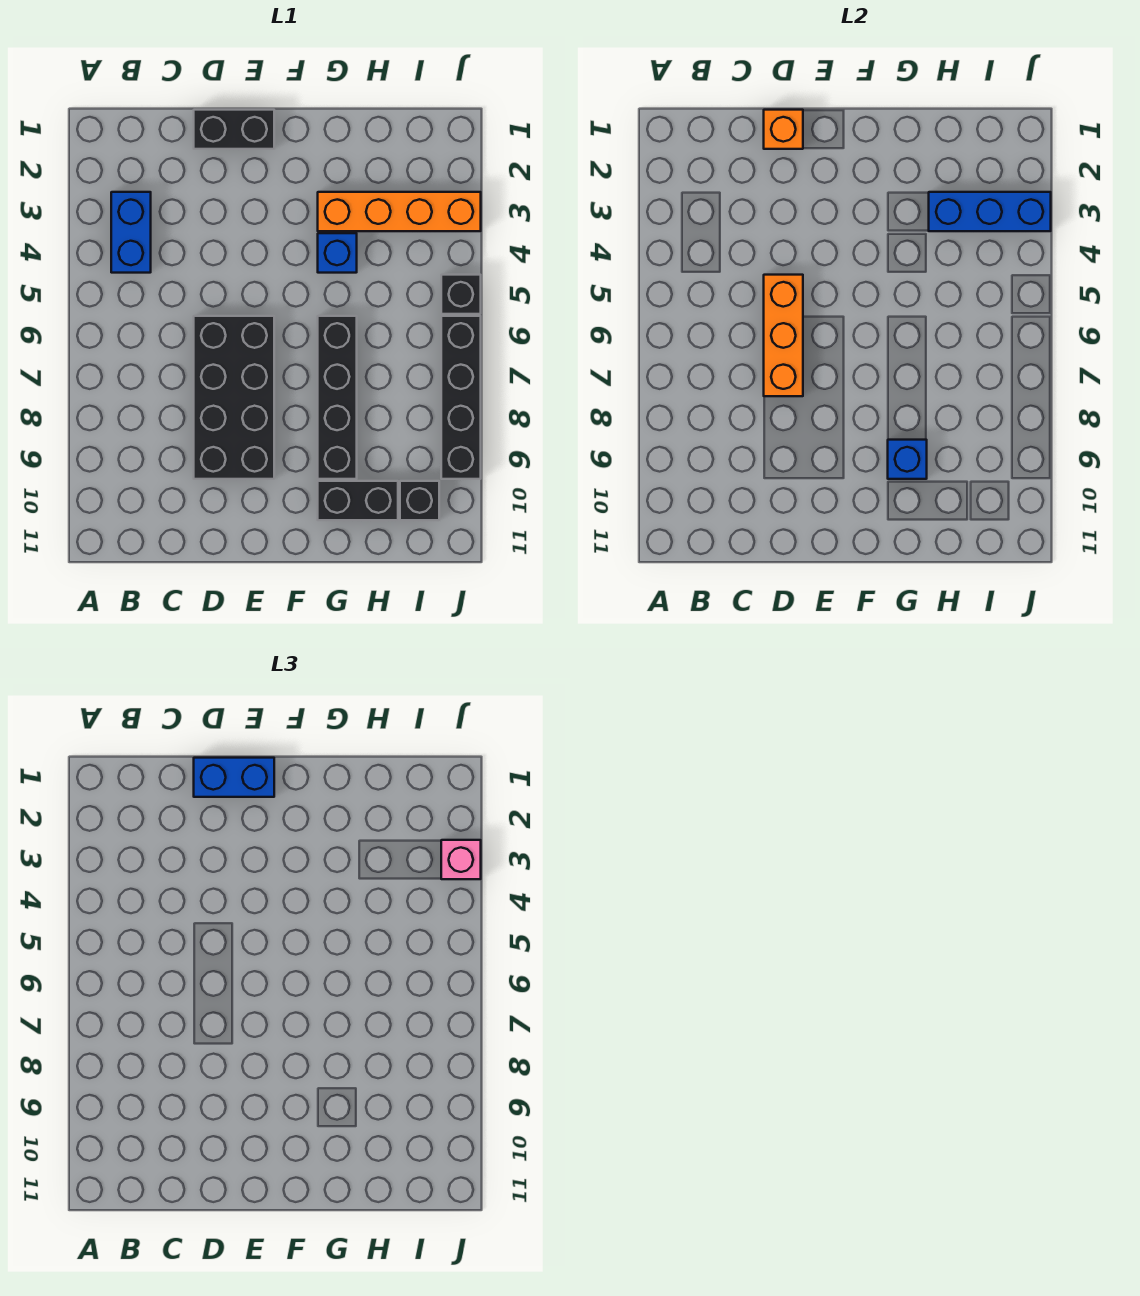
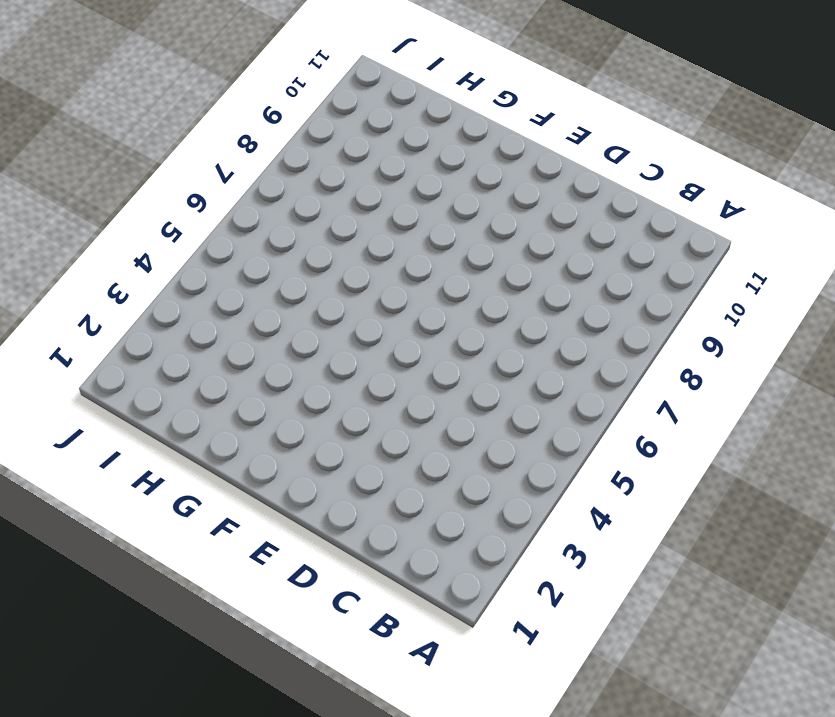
none -> blue 1x2 brick [111,192,151,273]
none -> black 1x2 brick [194,110,274,149]
none -> black 2x4 brick [194,316,274,479]

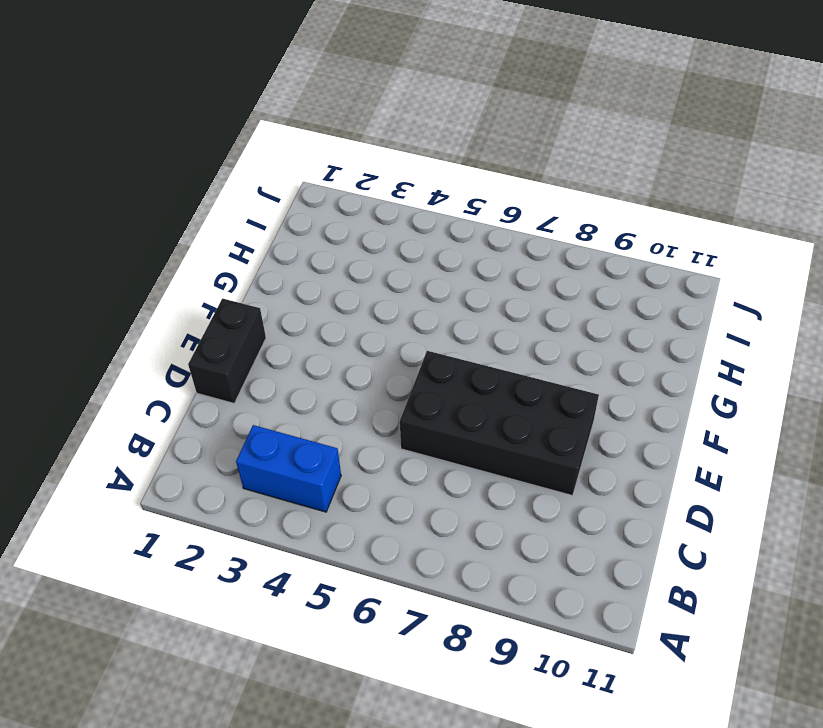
none -> orange 1x4 brick [318,192,481,231]
none -> blue 1x1 brick [318,233,357,273]
none -> black 1x4 brick [318,316,357,479]

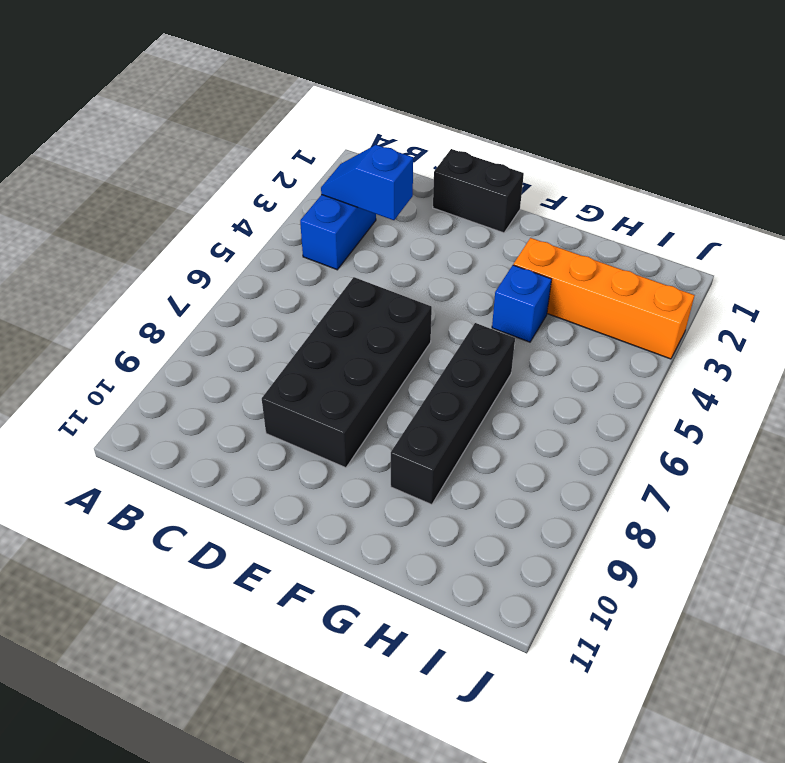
blue 1x2 slope [321,145,413,220] -> none
none -> black 1x2 brick [318,481,398,520]
none -> black 1x1 brick [400,481,439,520]
none -> black 1x1 brick [441,275,481,314]

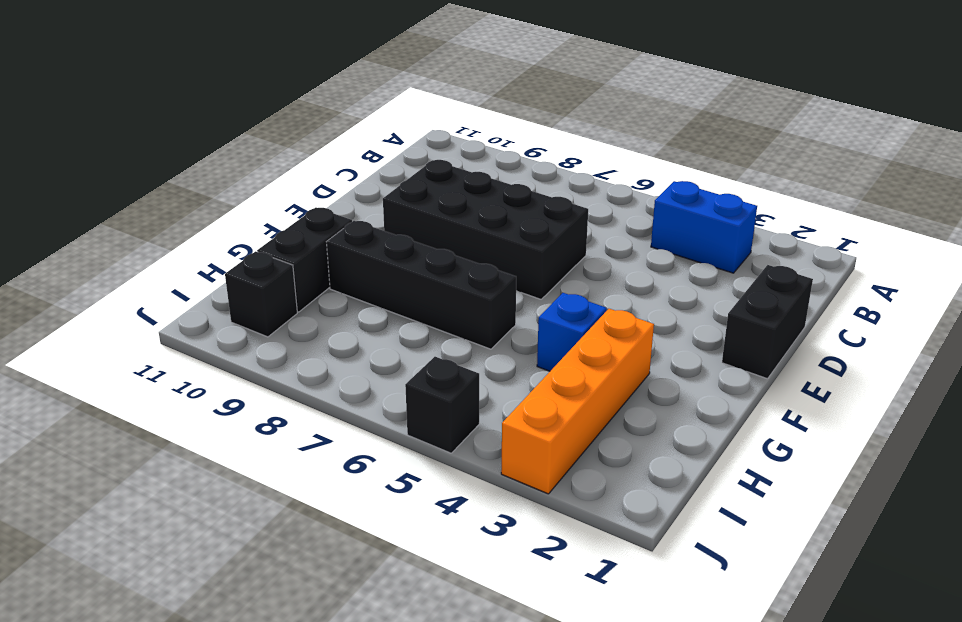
none -> black 1x4 brick [441,316,481,479]
none -> orange 1x1 brick [764,110,803,149]
none -> orange 1x3 brick [764,275,803,396]

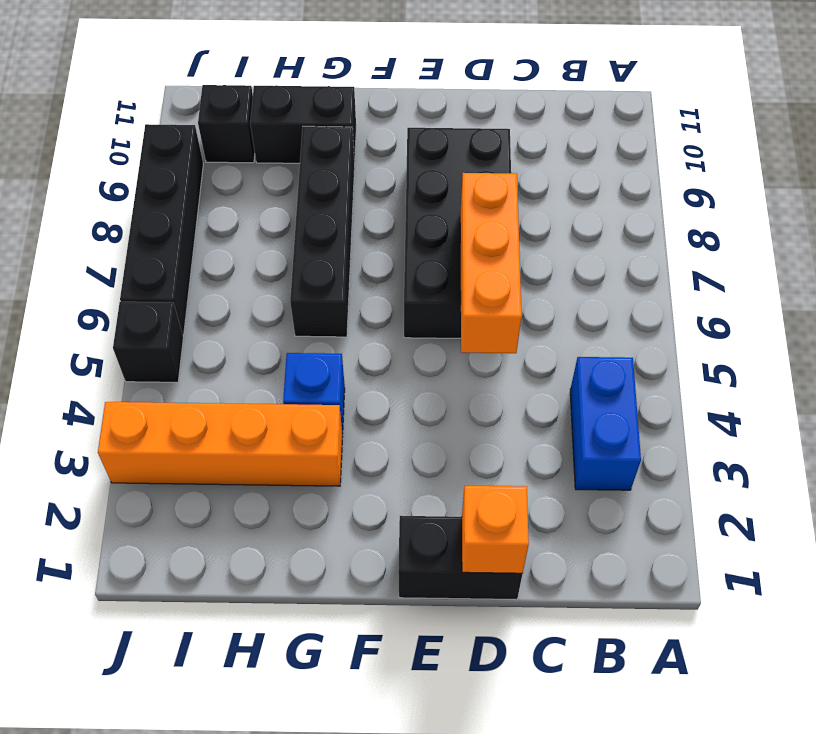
none -> blue 1x1 brick [888,440,927,479]
none -> blue 1x3 brick [929,192,1051,231]
none -> blue 1x2 brick [194,758,274,797]

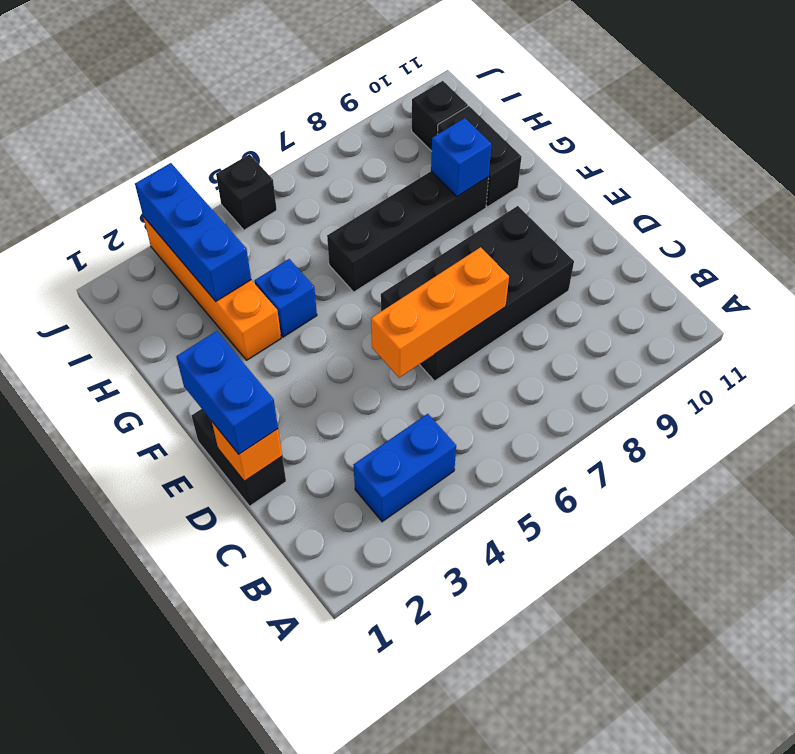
none -> black 1x4 brick [441,316,481,479]
none -> pink 1x1 brick [441,840,481,879]

